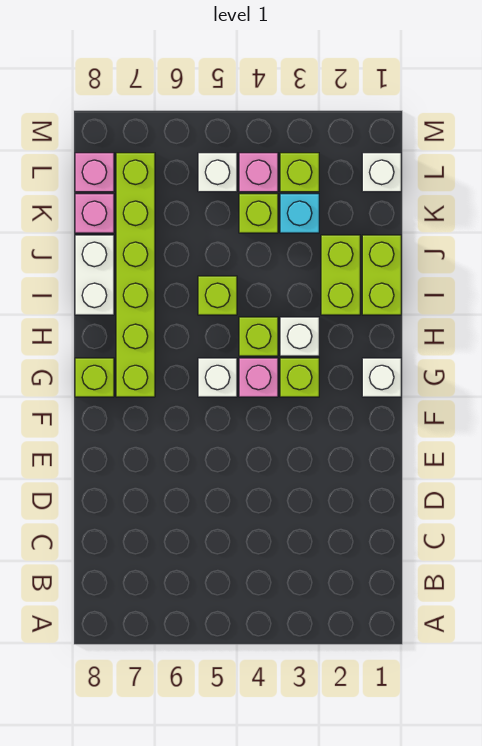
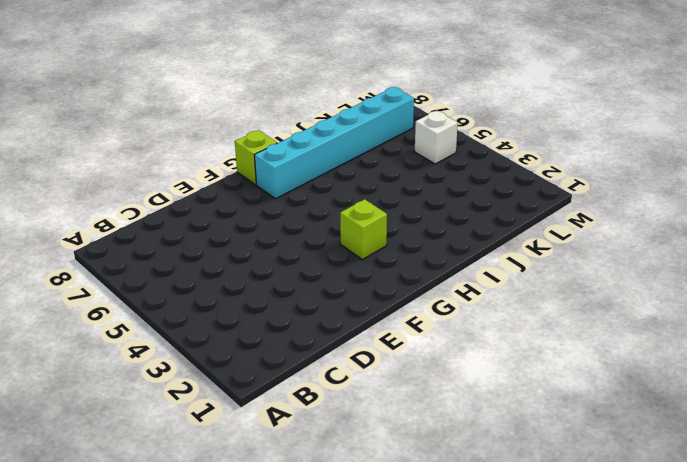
cyan 1x6 brick [254,87,414,199] -> lime 1x6 brick [116,153,155,397]
none -> white 1x1 brick [362,358,401,397]
none -> pink 1x1 brick [239,358,278,397]
none -> white 1x1 brick [198,358,237,397]

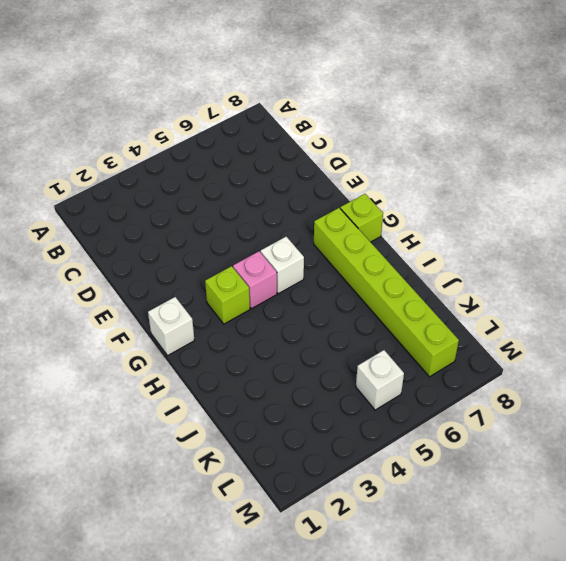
none -> white 1x1 brick [280,317,319,356]
none -> lime 1x1 brick [239,317,278,356]
none -> lime 1x2 brick [362,235,401,315]

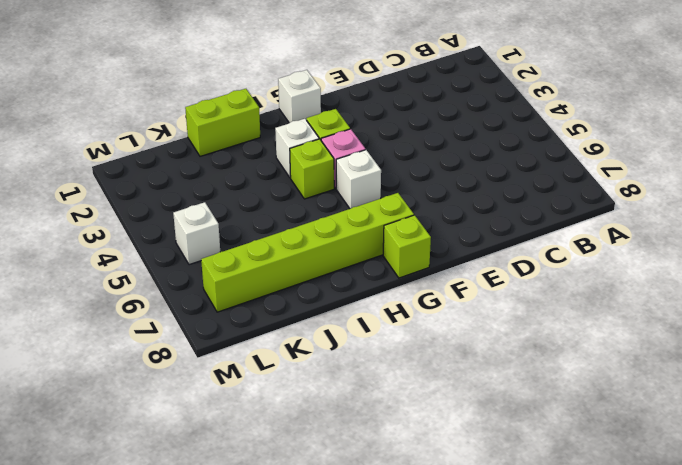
none -> lime 1x2 brick [321,235,360,315]
none -> lime 1x1 brick [198,276,237,315]
none -> white 1x2 brick [75,235,114,315]

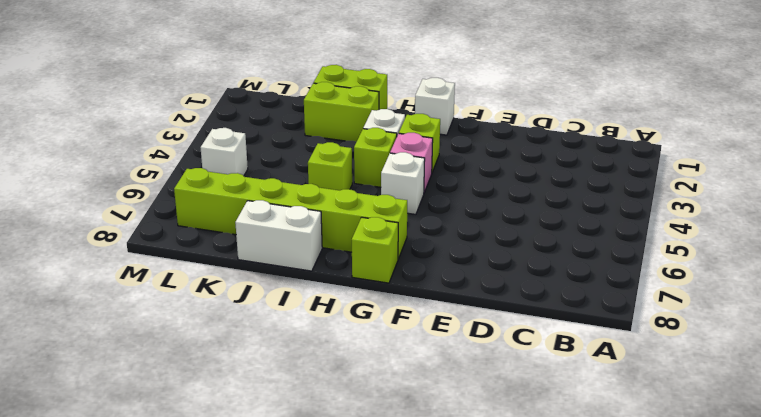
none -> cyan 1x1 brick [280,194,319,233]
none -> lime 1x1 brick [239,194,278,233]
none -> pink 1x1 brick [75,194,114,233]

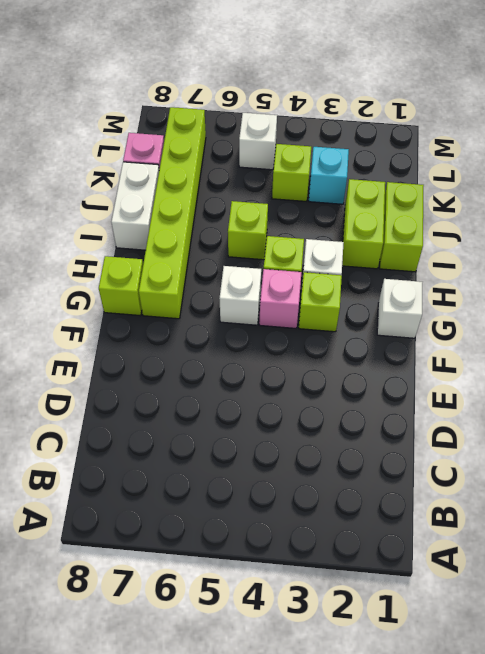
none -> white 1x1 brick [362,153,401,192]
none -> lime 1x1 brick [280,153,319,192]
none -> pink 1x1 brick [239,153,278,192]

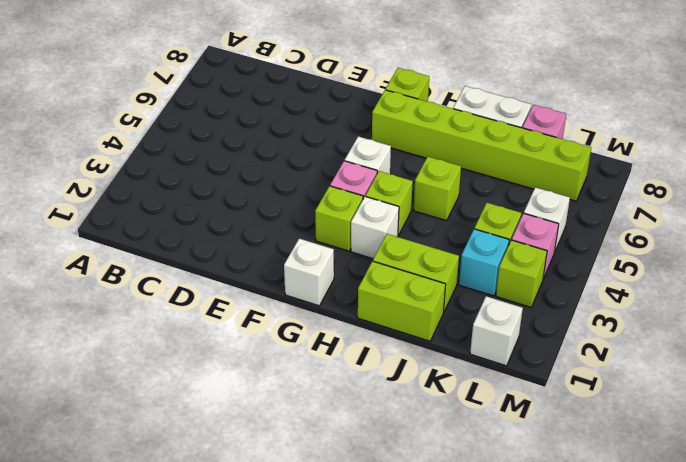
none -> pink 1x1 brick [75,153,114,192]

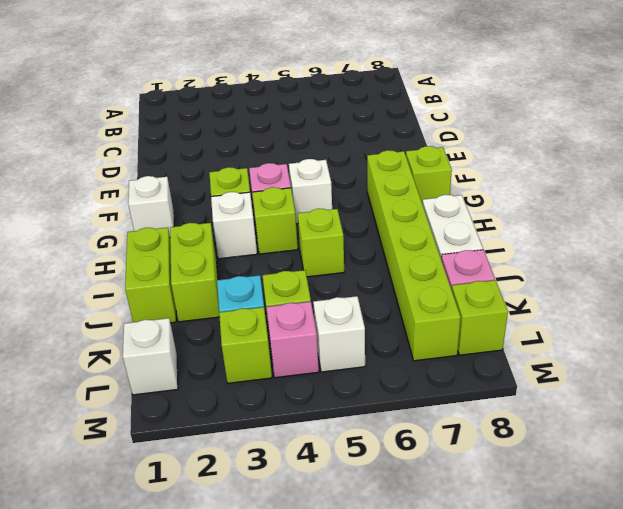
lime 1x1 brick [452,280,508,355] -> pink 1x1 brick [75,153,114,192]

